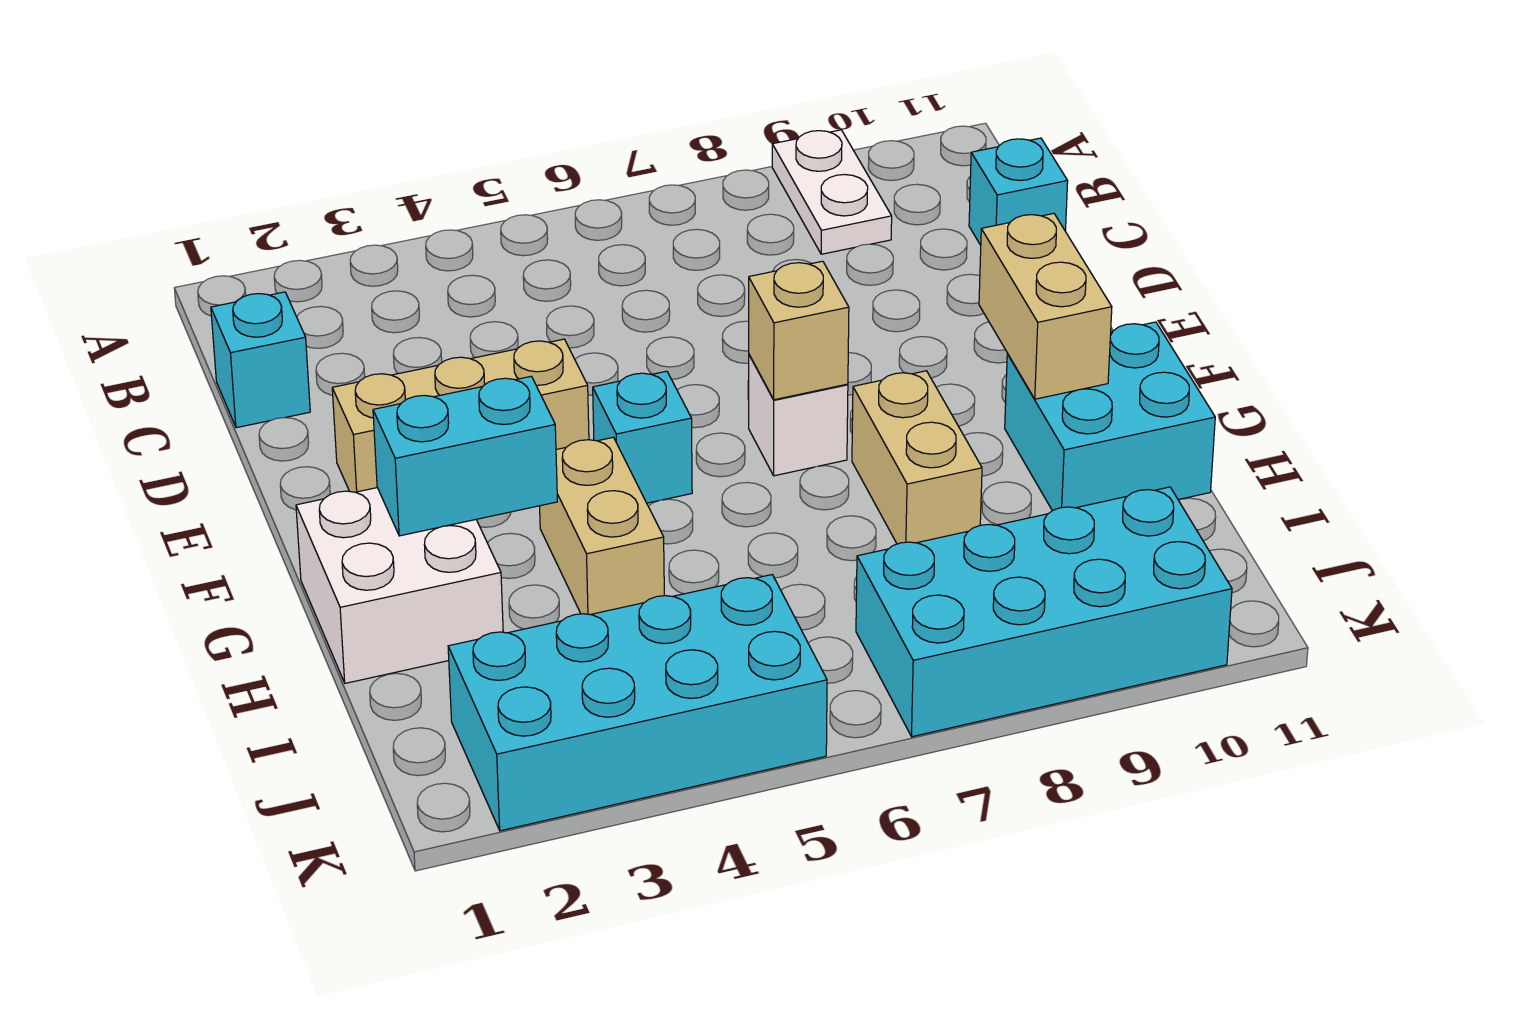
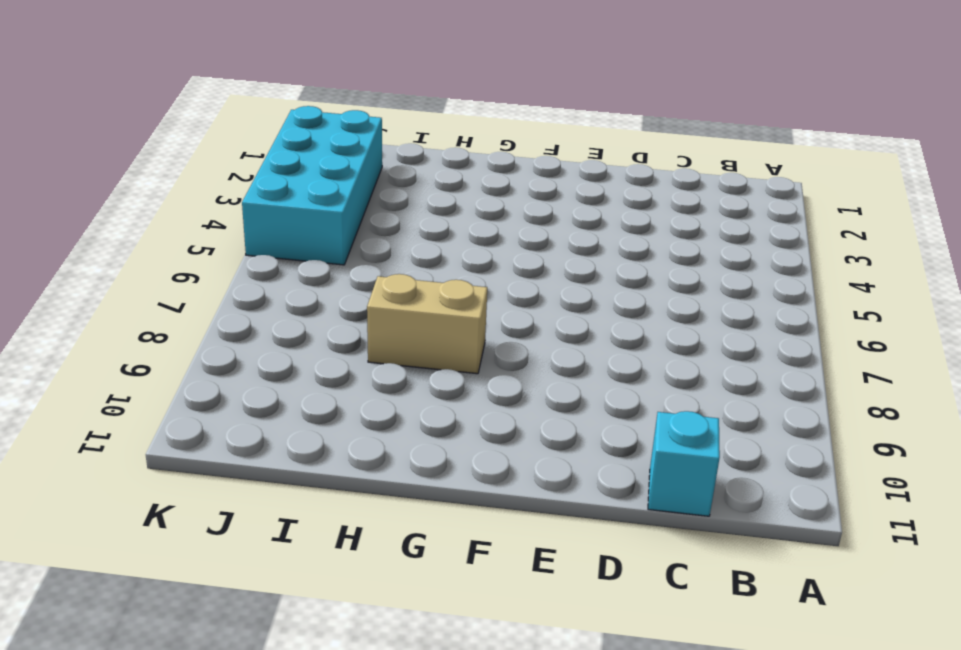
none -> white 1x2 plate [772,130,892,254]
none -> cyan 1x1 brick [211,292,310,428]
none -> tan 1x3 brick [332,339,589,492]

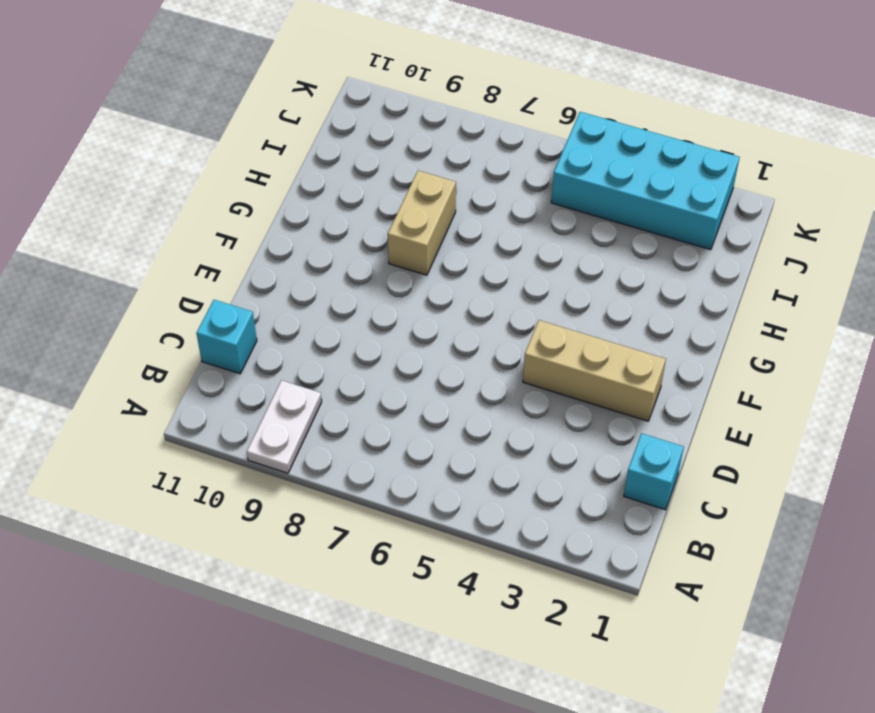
none -> cyan 1x1 brick [593,371,692,503]
none -> white 1x1 brick [749,355,848,476]
none -> white 2x2 brick [296,488,503,683]

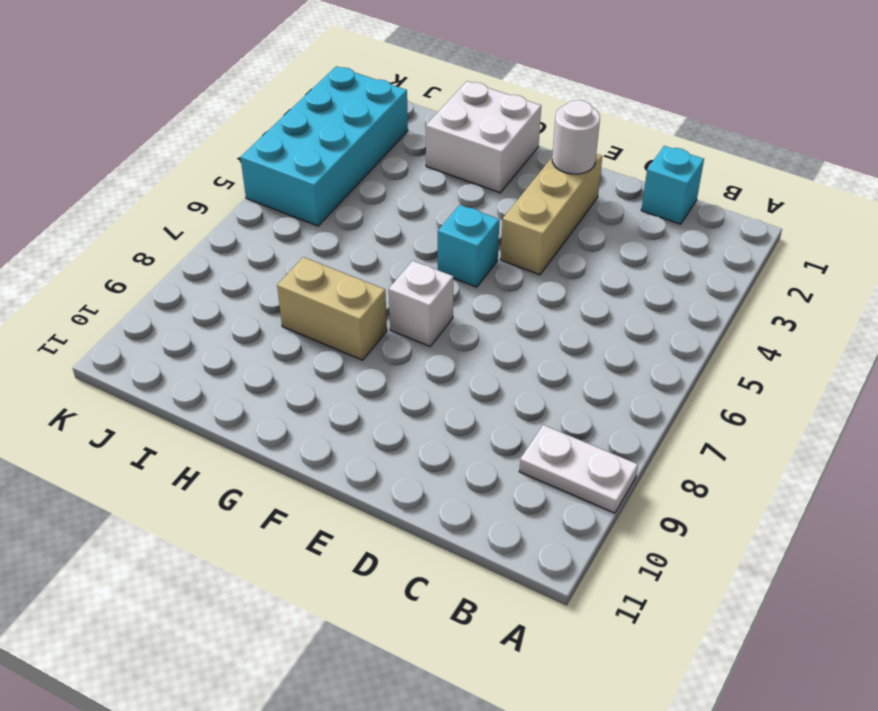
white 1x1 round brick [552,100,600,174] -> none
none -> cyan 1x1 brick [969,138,1068,245]
none -> tan 1x2 brick [540,437,664,615]
none -> cyan 2x2 brick [1005,322,1215,511]

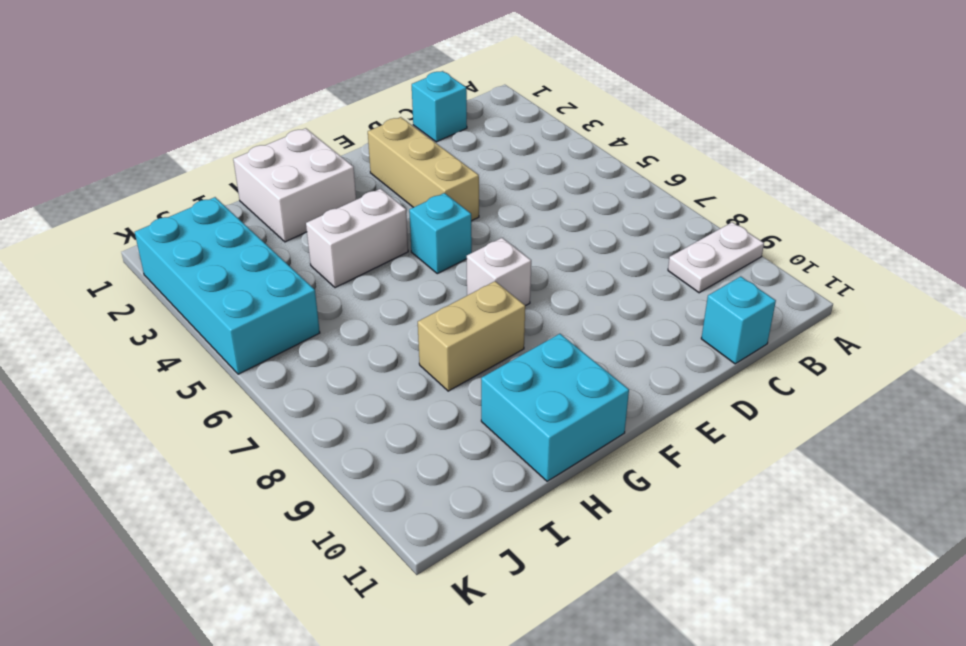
white 1x2 brick [306,189,408,288] -> tan 1x2 brick [540,437,664,615]
none -> cyan 2x4 brick [856,487,1232,737]
none -> tan 1x1 brick [749,261,849,400]
none -> tan 1x2 brick [979,213,1112,399]

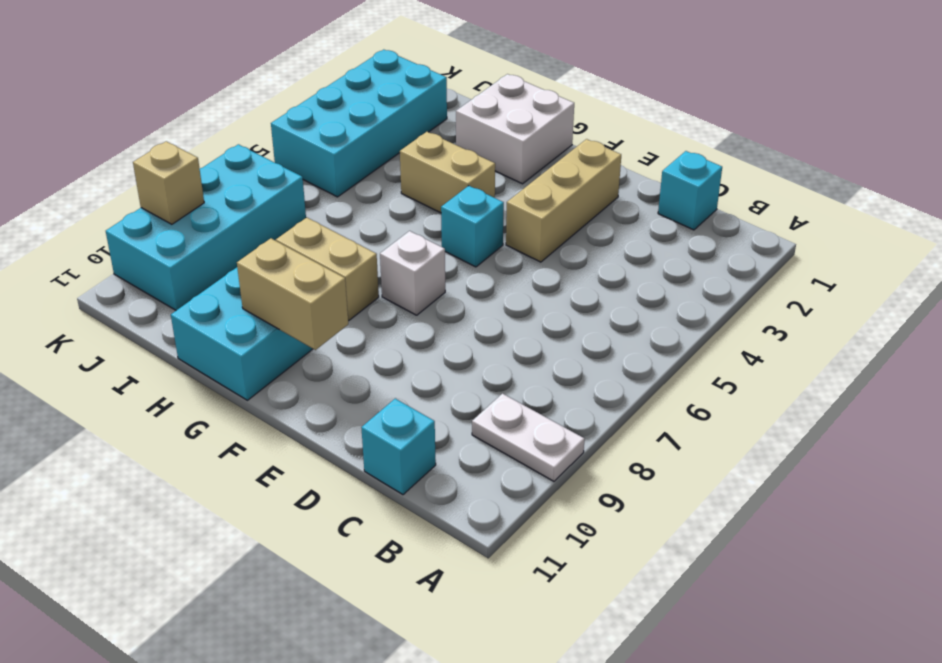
tan 1x1 brick [133,141,204,224] -> tan 1x1 brick moved to [749,261,849,400]
none -> cyan 1x2 brick [373,376,557,536]

